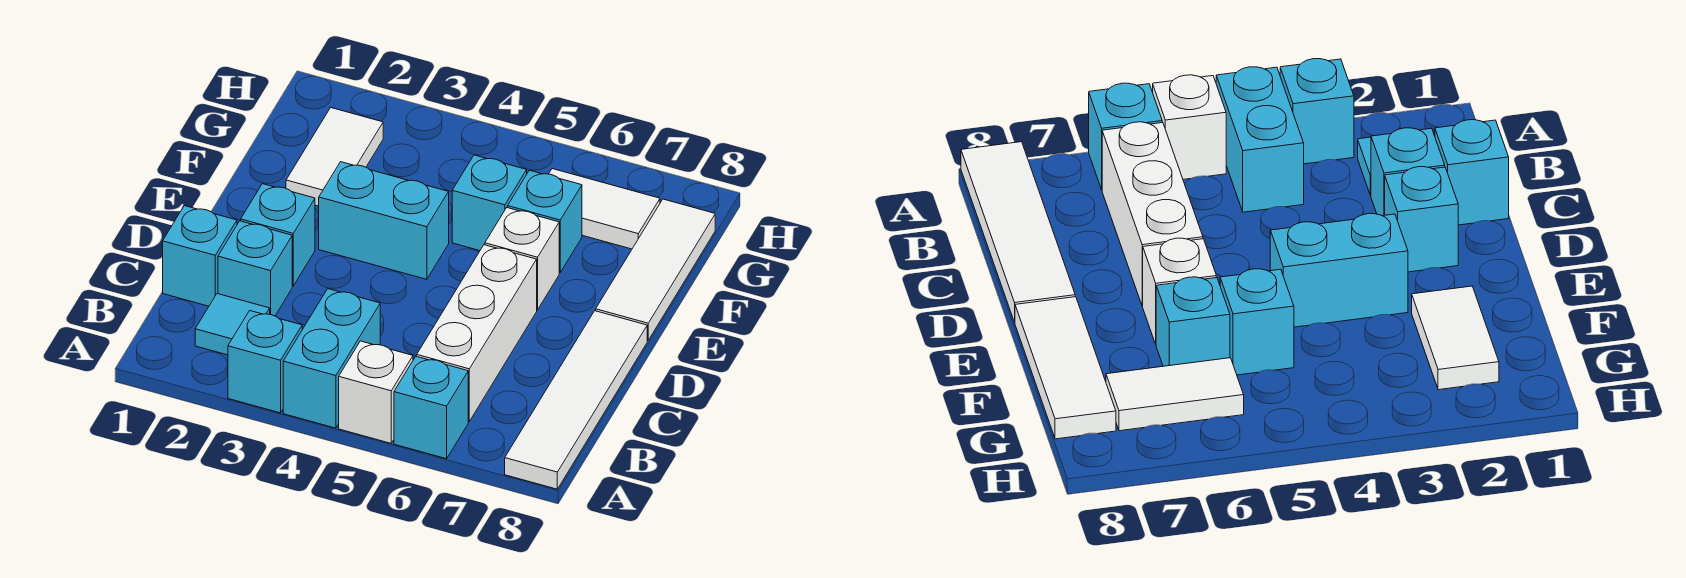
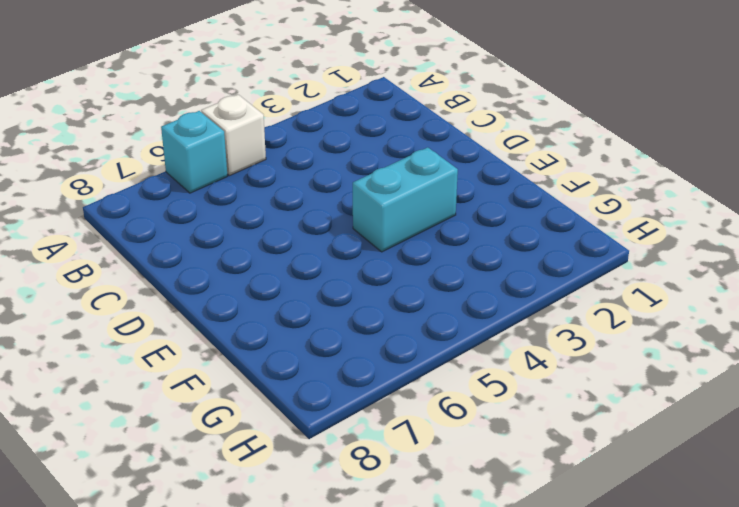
none -> cyan 1x1 brick [228,311,302,413]
none -> cyan 1x2 brick [283,289,380,428]
none -> white 1x4 tile [505,311,647,489]

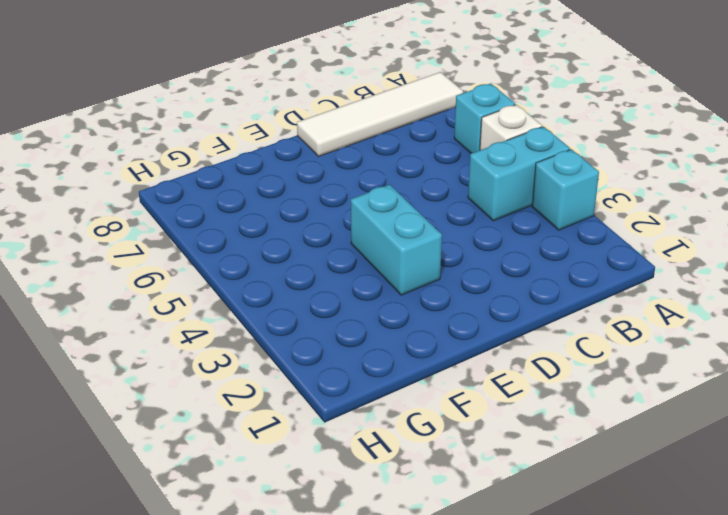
none -> cyan 1x1 tile [195,294,270,355]
none -> white 1x3 brick [417,245,537,421]
none -> cyan 1x1 brick [163,206,237,306]

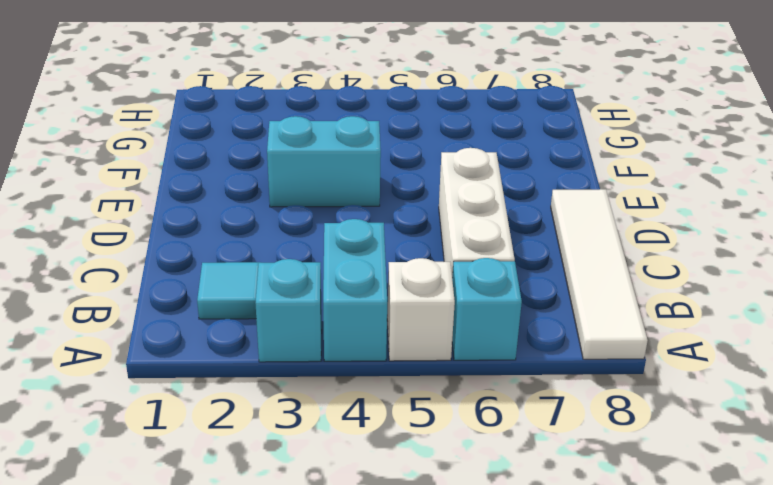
none -> cyan 1x1 brick [163,206,237,306]
none -> cyan 1x1 brick [218,221,292,316]
none -> cyan 1x1 brick [241,184,315,286]

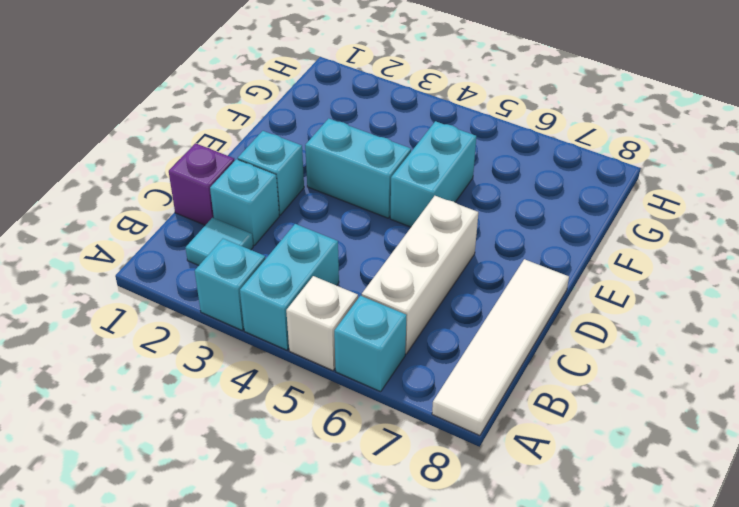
purple 1x1 brick [169,143,235,225] -> cyan 1x1 brick [163,206,237,306]
cyan 1x2 brick [390,121,476,227] -> cyan 1x1 brick [452,155,527,251]
none -> white 1x1 brick [485,208,559,310]
none -> white 1x3 tile [596,199,715,340]
none -> white 1x2 tile [286,108,383,206]

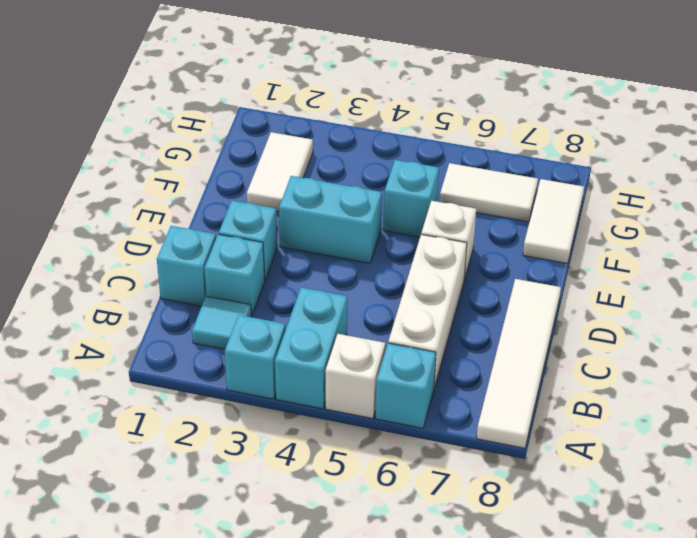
white 1x2 tile [523,179,584,263] -> white 1x3 tile [596,199,715,340]
none -> cyan 1x1 brick [508,170,582,273]

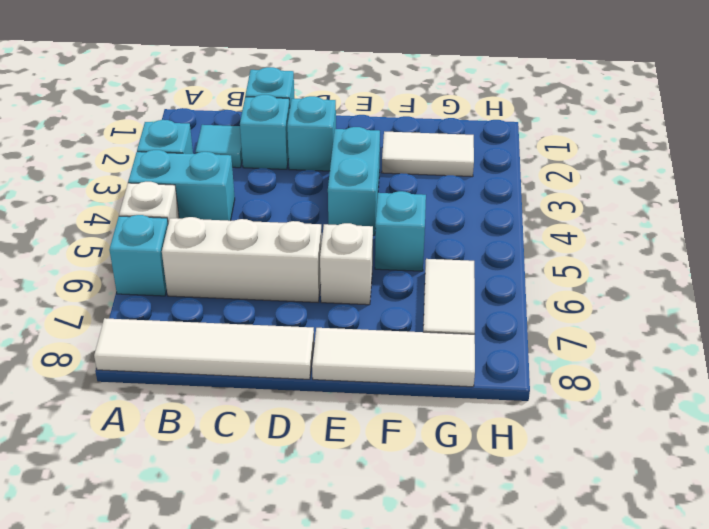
none -> cyan 1x1 brick [508,170,582,273]

